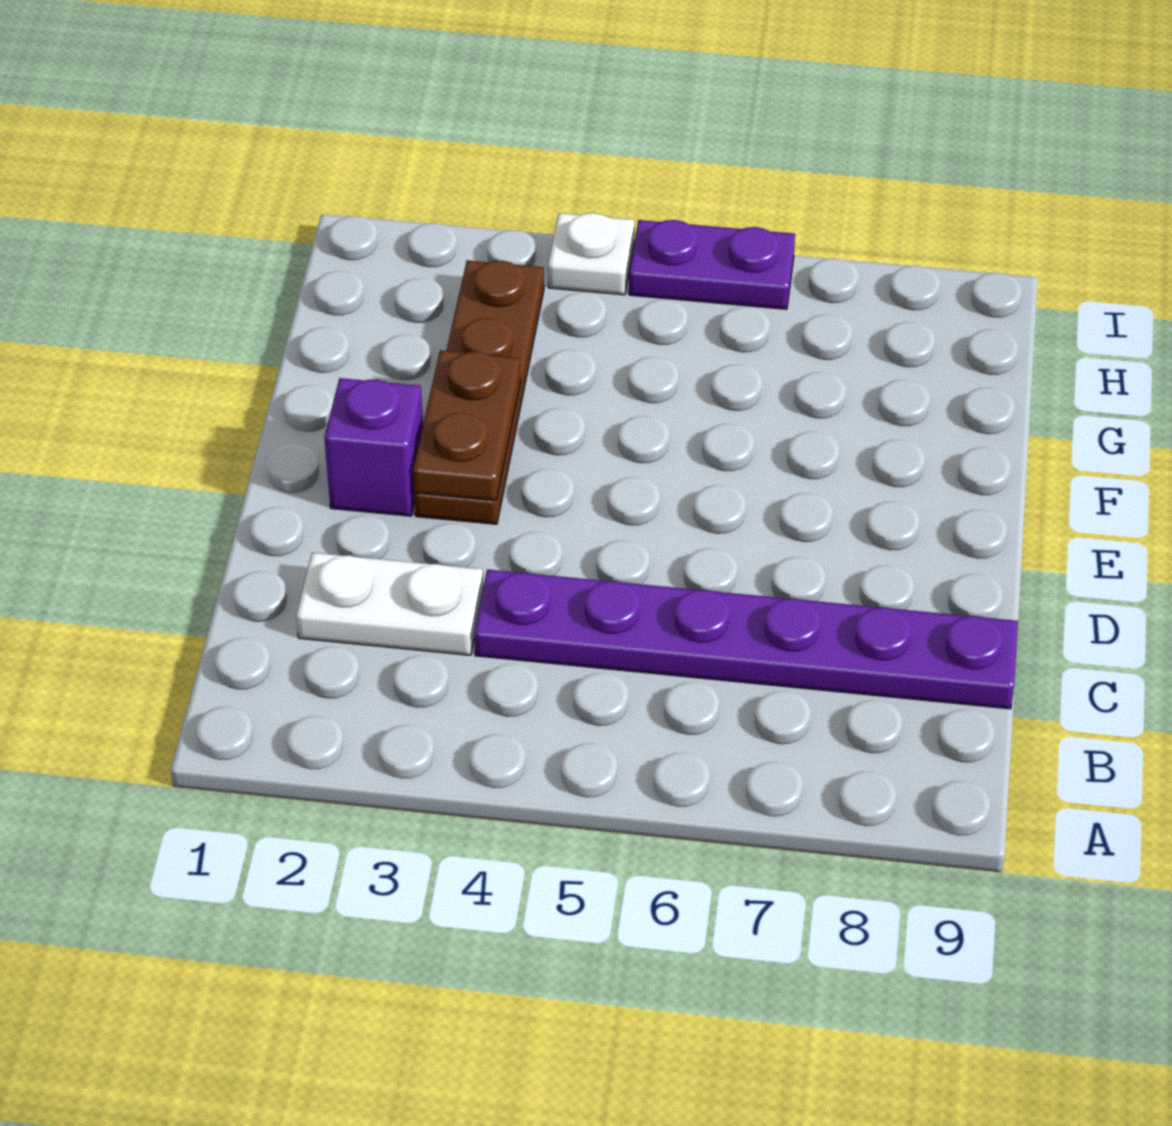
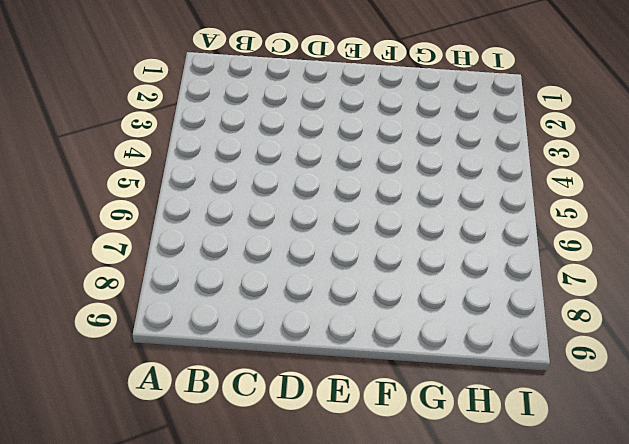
none -> white 1x2 plate [296,553,483,655]
none -> purple 1x6 plate [474,570,1018,709]

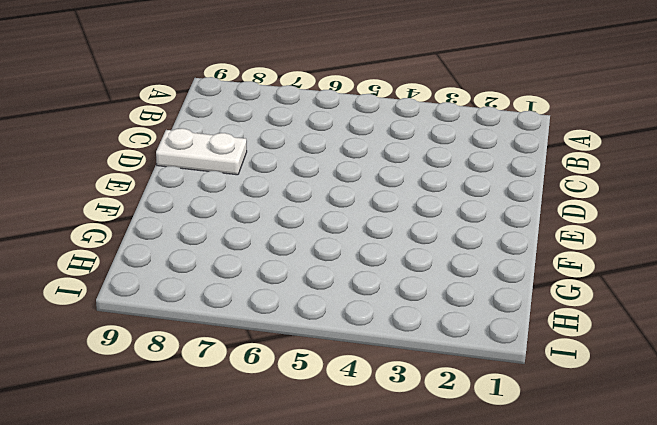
white 1x2 plate [156,128,247,175] -> white 1x2 plate moved to [296,553,483,655]
none -> purple 1x6 plate [474,570,1018,709]
none -> purple 1x1 brick [324,378,423,516]

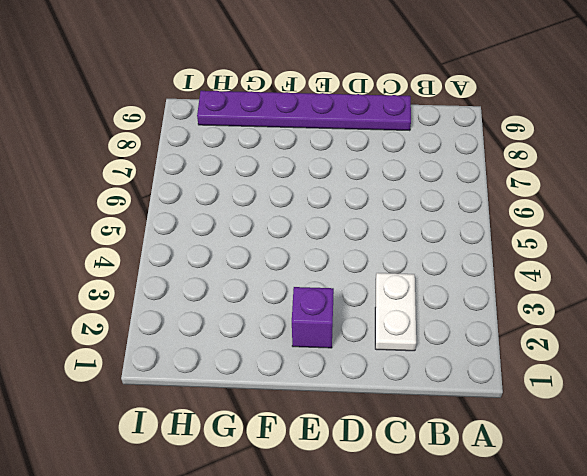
purple 1x6 plate [197,91,411,131] -> purple 1x6 plate turned to [474,570,1018,709]
none -> brown 1x4 plate [414,260,544,524]
none -> white 1x1 plate [548,213,634,295]

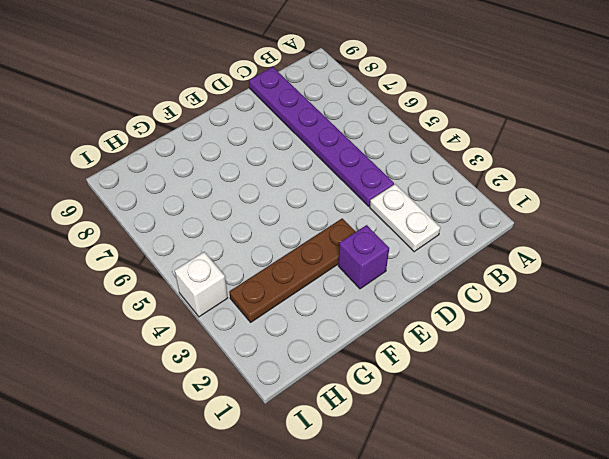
white 1x1 brick [175,252,228,317] -> white 1x1 plate [548,213,634,295]
none -> purple 1x2 plate [629,220,795,309]
none -> brown 1x2 plate [413,350,520,501]

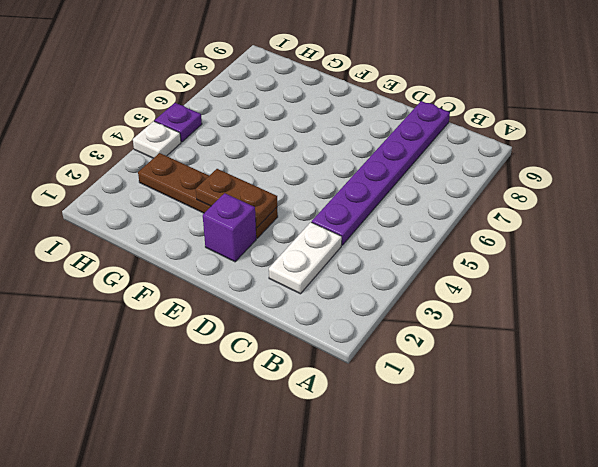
purple 1x1 plate [155,103,202,142] -> purple 1x2 plate [629,220,795,309]

